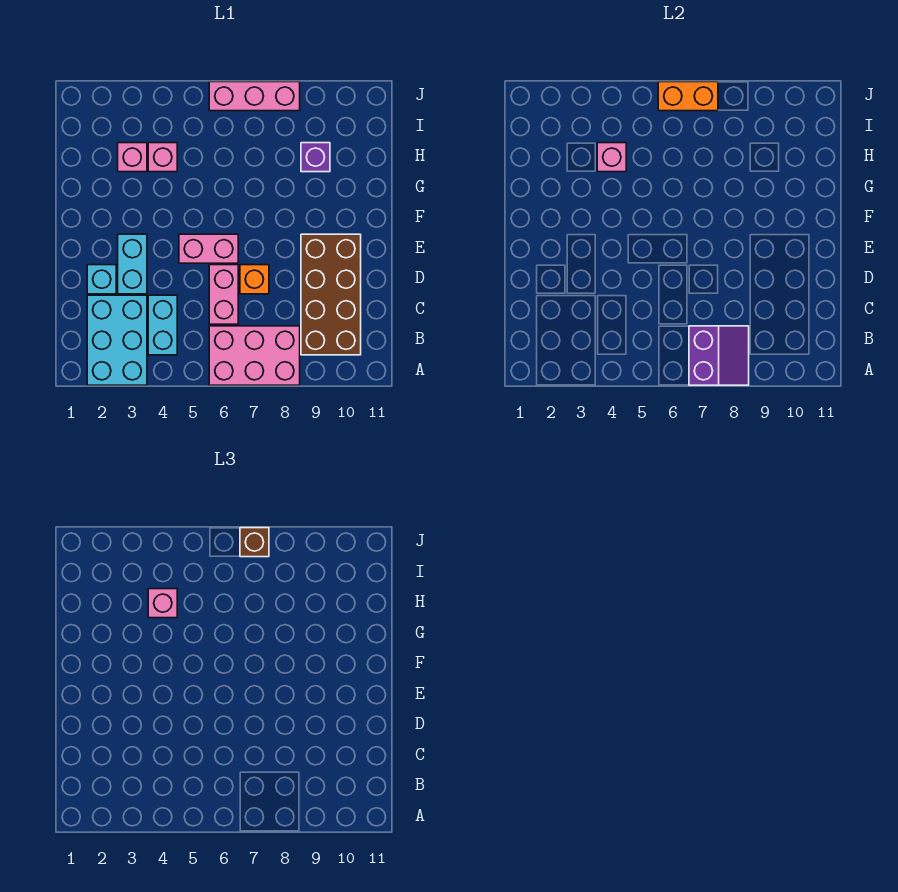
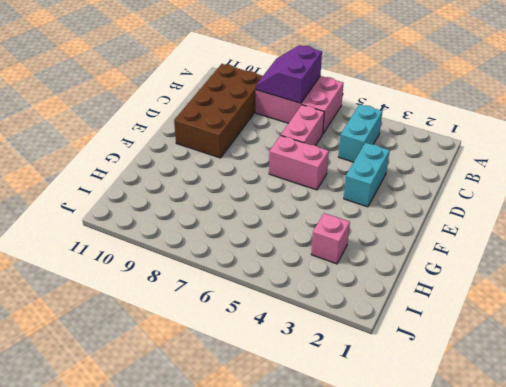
none -> cyan 2x3 brick [87,295,147,385]
none -> cyan 1x1 brick [87,265,116,294]
none -> orange 1x1 brick [240,265,269,294]

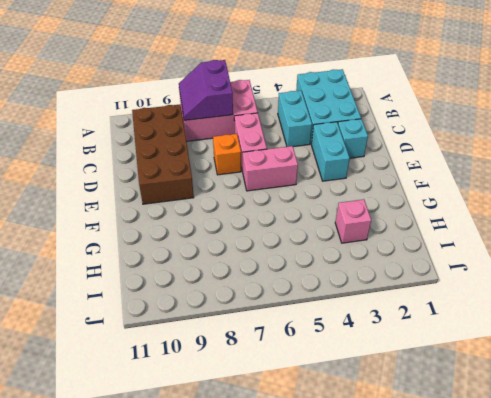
none -> pink 1x1 brick [148,143,177,172]
none -> purple 1x1 brick [301,143,330,172]
none -> pink 1x3 brick [209,82,300,111]

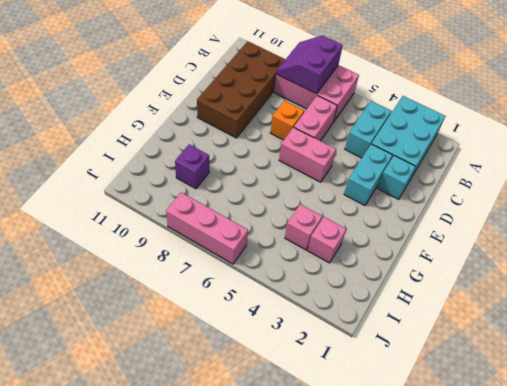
none -> pink 1x1 brick [597,143,626,172]
none -> orange 1x2 brick [658,82,718,111]
none -> pink 1x1 brick [148,589,177,618]

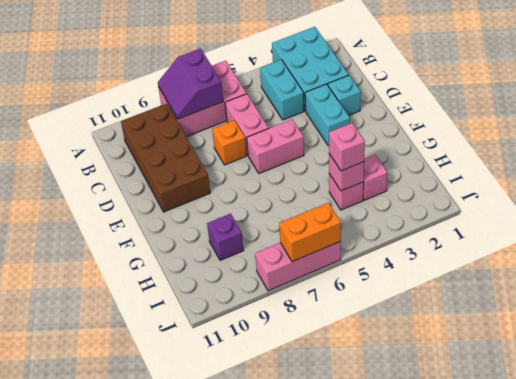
none -> brown 1x1 brick [240,528,269,557]

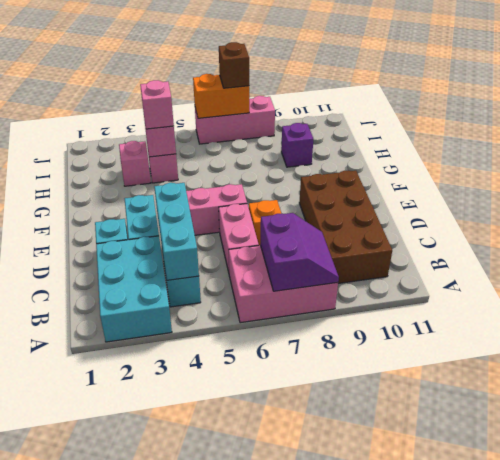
cyan 1x3 brick [154,183,199,280] -> none

